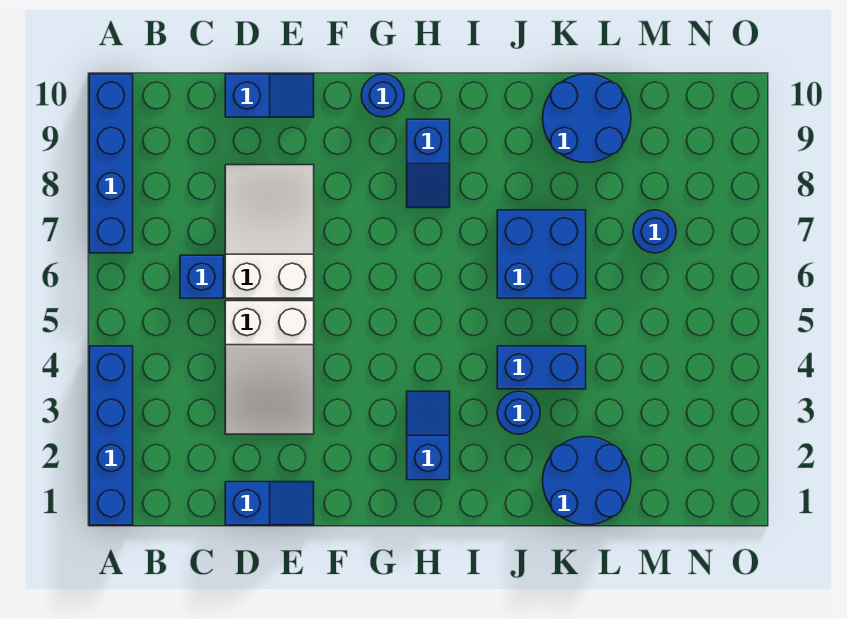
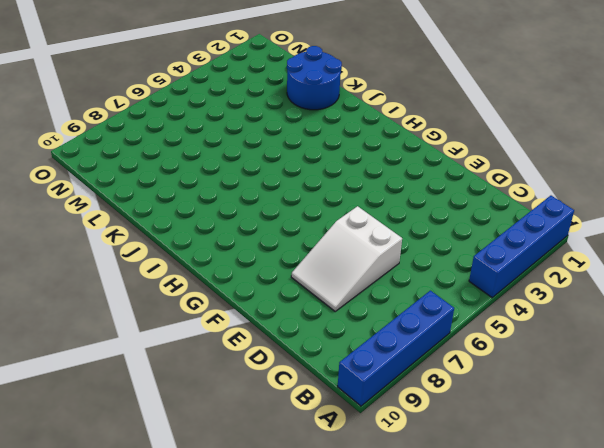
none -> blue 1x1 brick [180,255,223,298]
none -> blue 1x2 slope [225,482,314,525]
none -> white 2x3 slope [225,301,314,434]

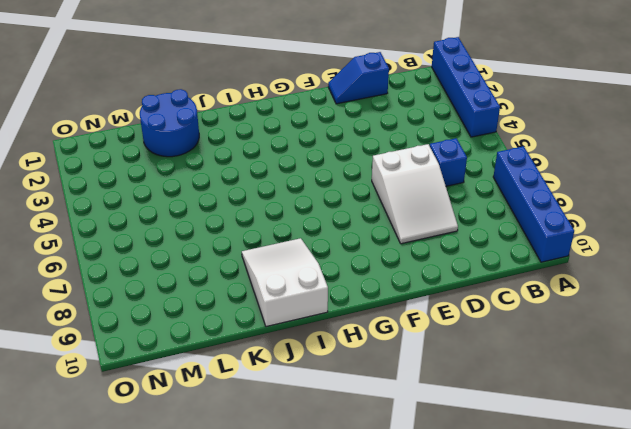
white 2x3 slope [242,238,328,327] -> white 2x3 slope moved to [225,301,314,434]
none -> blue 1x2 slope [225,74,314,117]
none -> blue 1x1 round brick [361,74,404,117]
none -> blue 1x2 slope [407,391,450,480]

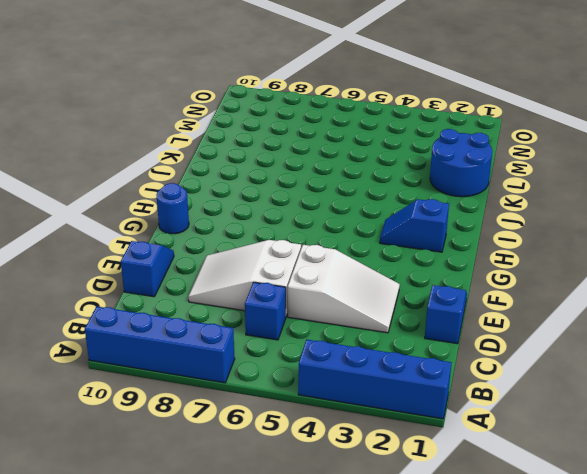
none -> blue 1x2 slope [407,119,450,208]
none -> blue 1x1 round brick [497,391,540,434]
none -> blue 1x2 brick [497,346,586,389]

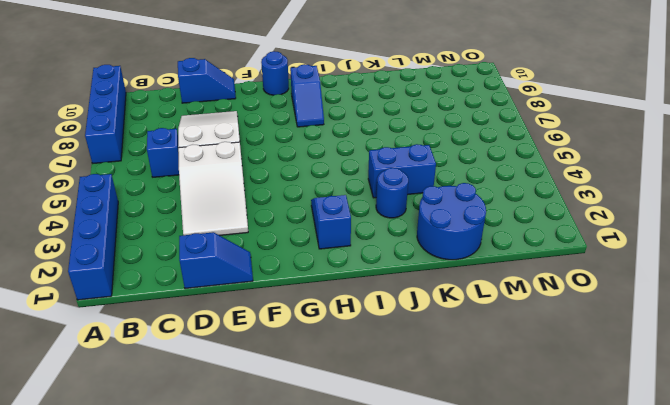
none -> blue 2x2 brick [497,210,586,298]
none -> blue 2x2 round brick [543,74,631,162]
none -> blue 1x1 round brick [633,210,676,253]

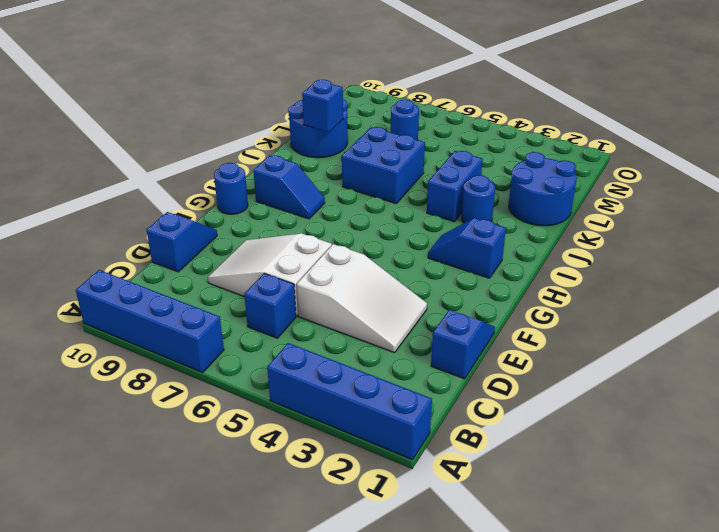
blue 1x1 brick [302,80,343,132] -> none

